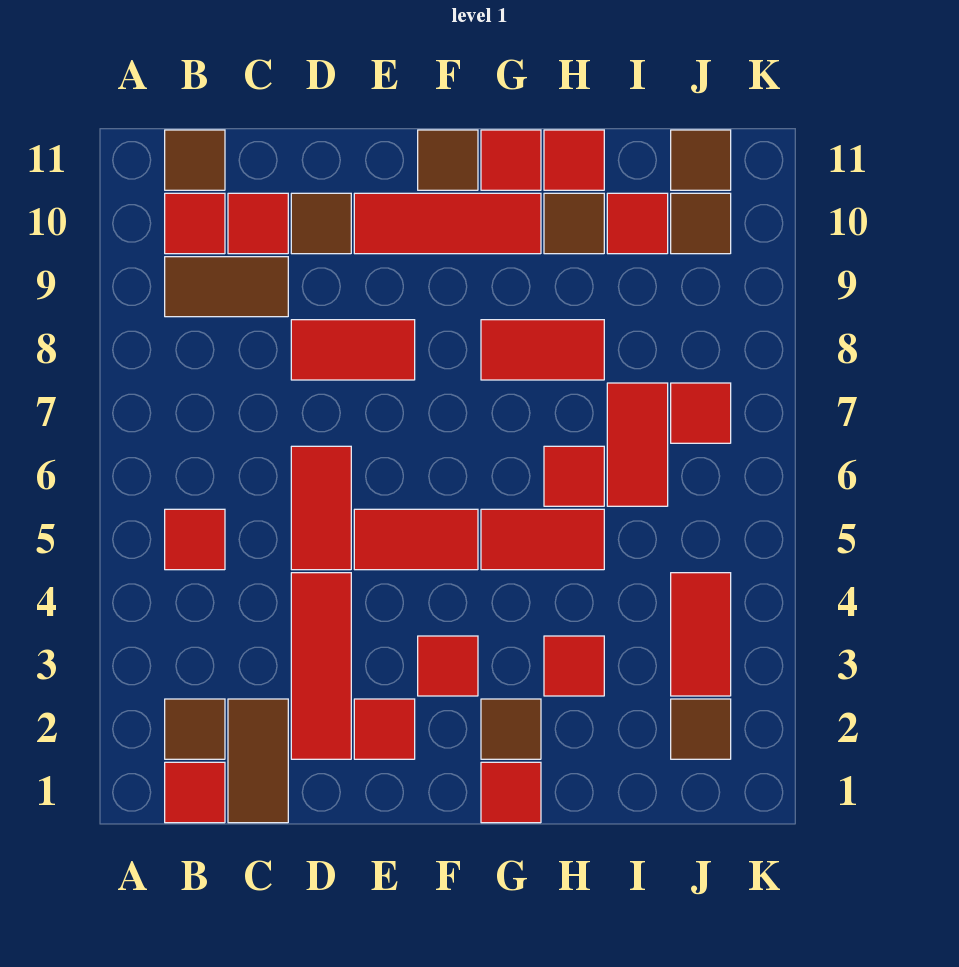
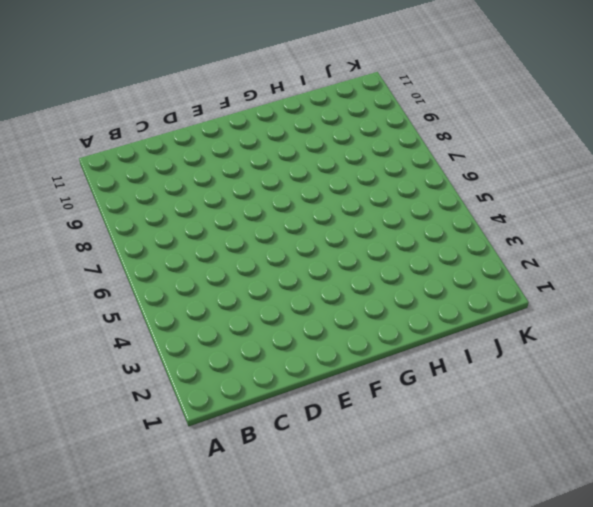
none -> red 1x1 tile [165,762,225,823]
none -> brown 1x1 tile [165,699,225,759]
none -> red 1x1 tile [165,509,225,570]
none -> brown 1x2 tile [165,257,288,317]

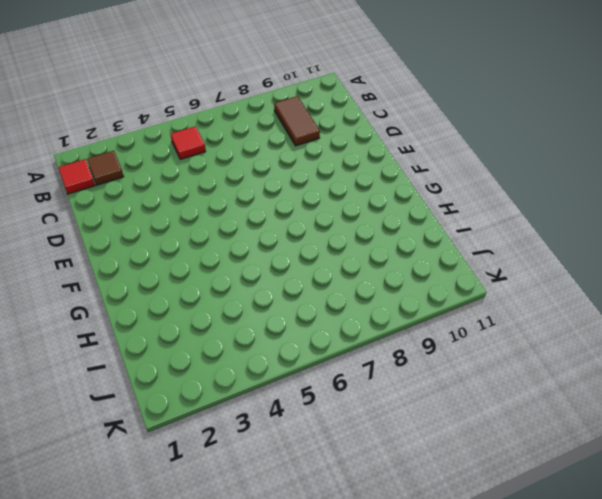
none -> red 1x1 tile [165,193,225,254]
none -> brown 1x1 tile [165,130,225,190]
none -> brown 1x2 tile [228,699,288,823]
none -> red 1x1 tile [228,193,288,254]

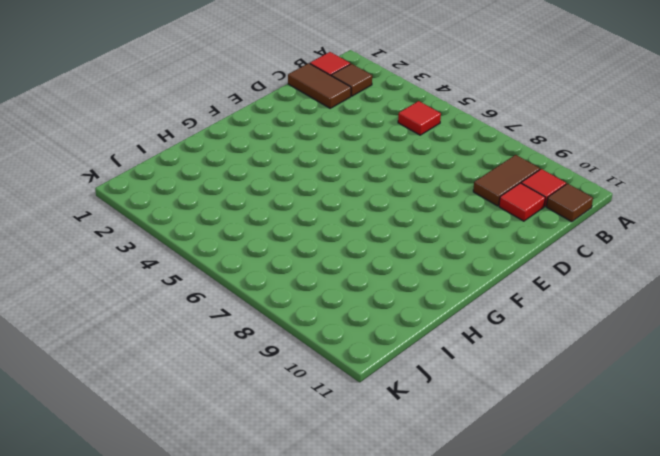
none -> red 1x3 tile [291,573,351,759]
none -> red 1x2 tile [291,446,351,570]
none -> red 1x2 tile [291,320,415,380]
none -> brown 1x1 tile [291,193,351,254]

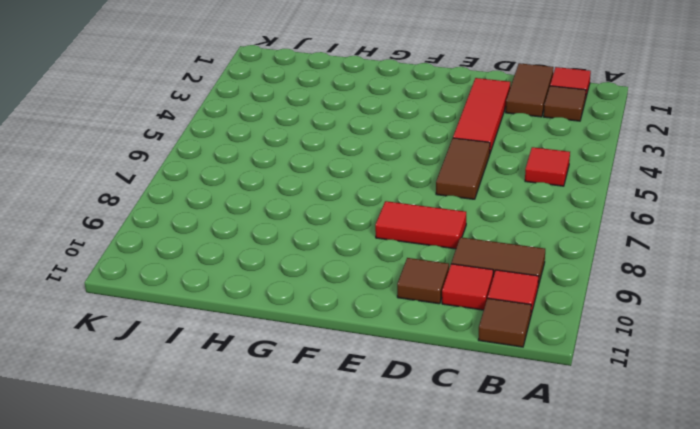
brown 1x2 tile [436,138,490,199] -> red 1x2 tile [291,446,351,570]
none -> red 1x1 tile [354,699,415,759]
none -> red 1x2 tile [354,509,478,570]
none -> red 1x3 tile [354,193,541,254]
none -> red 1x1 tile [418,636,478,696]

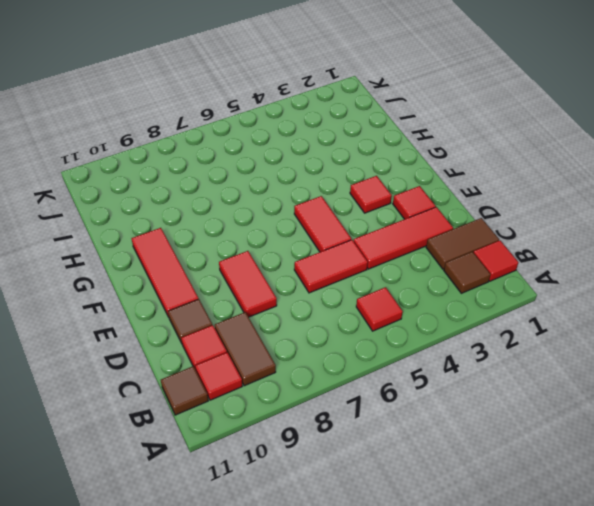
none -> brown 1x1 tile [418,130,478,190]
none -> red 1x1 tile [481,762,541,823]
none -> brown 1x1 tile [481,699,541,759]
none -> red 1x2 tile [481,509,604,570]

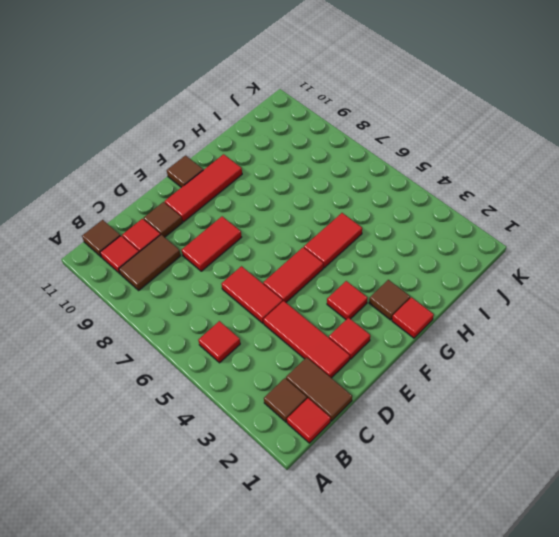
none -> red 1x2 tile [481,320,604,380]
none -> red 1x1 tile [481,130,541,190]
none -> red 1x1 tile [544,636,604,696]
none -> red 1x1 tile [544,446,604,506]

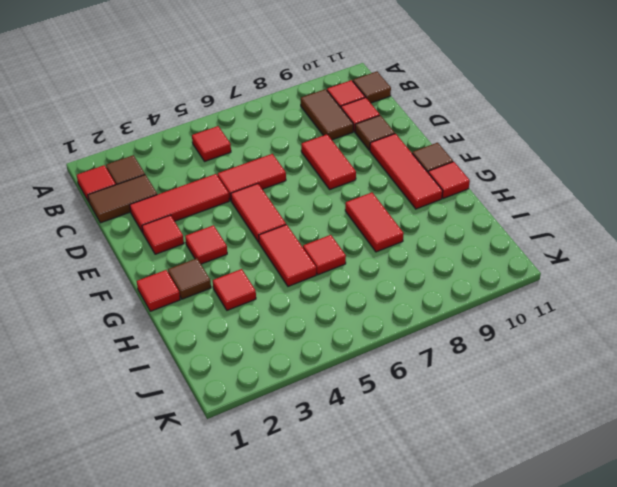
none -> brown 1x1 tile [544,193,604,254]
none -> red 1x1 tile [544,130,604,190]
none -> red 1x2 tile [607,383,668,506]
none -> red 1x1 tile [607,193,668,254]

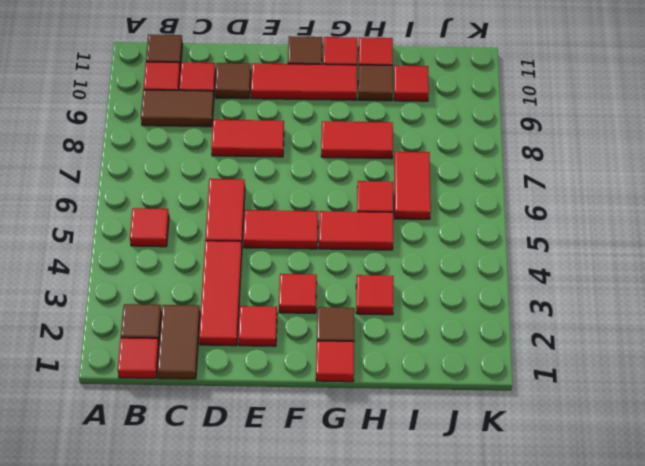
none -> brown 1x1 tile [671,699,731,759]
none -> red 1x2 tile [671,573,731,696]
none -> red 1x1 tile [671,383,731,443]
none -> brown 1x1 tile [671,193,731,254]

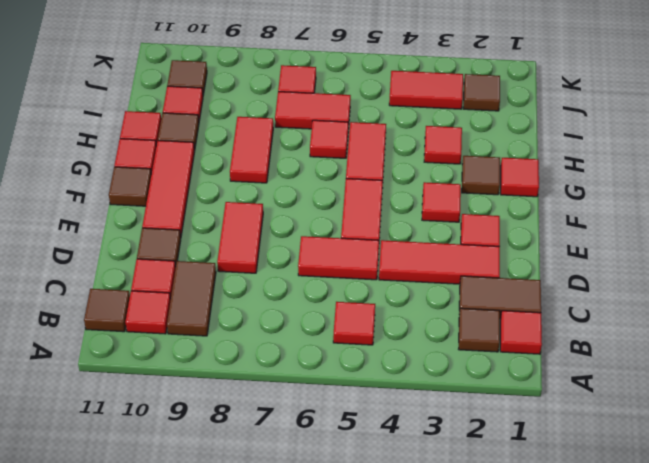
none -> brown 1x1 tile [671,130,731,190]

